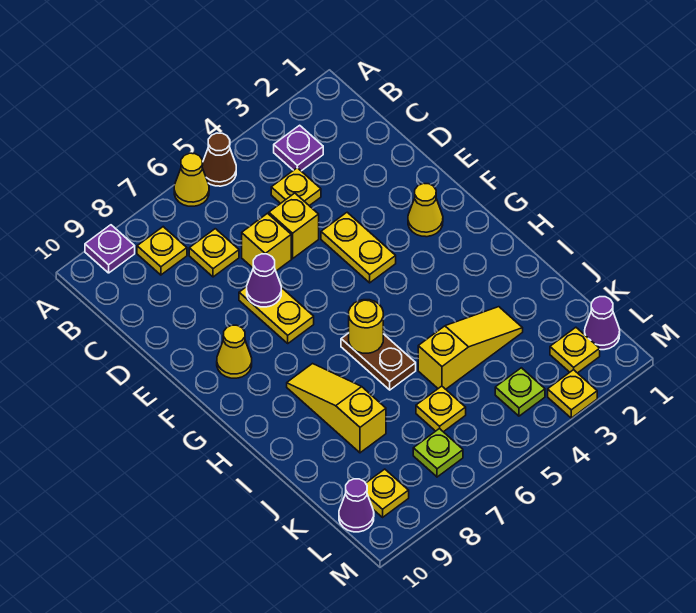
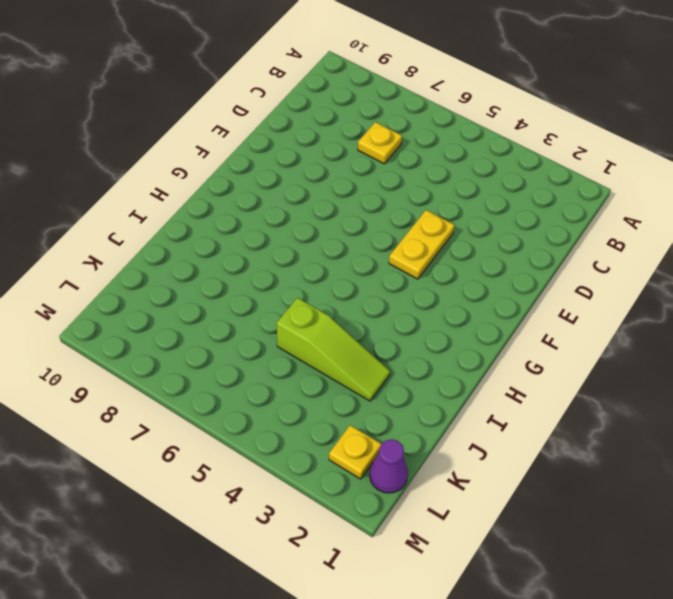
lime 1x3 slope [277,298,390,401] -> yellow 1x3 slope [418,307,523,389]
none -> brown 1x1 cone [202,133,236,186]
none -> yellow 1x1 cone [174,153,209,206]
none -> purple 1x1 plate [85,225,135,273]

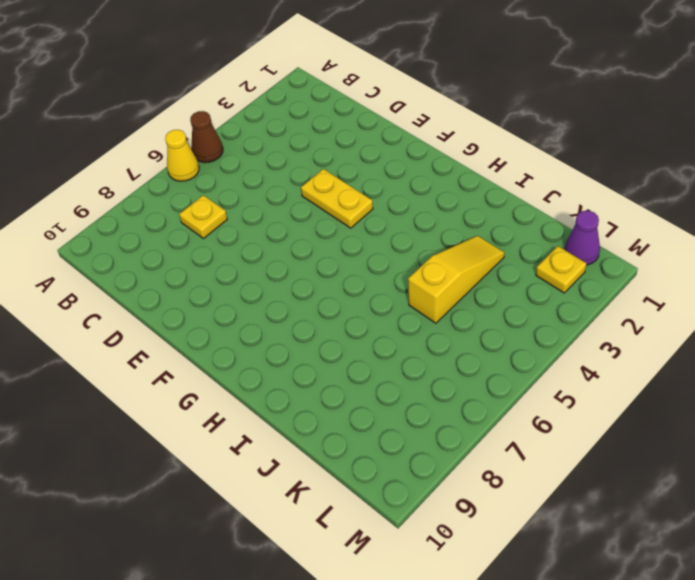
none -> purple 1x1 plate [85,225,135,273]
none -> purple 1x1 plate [274,125,323,171]
none -> yellow 1x1 plate [137,227,187,275]

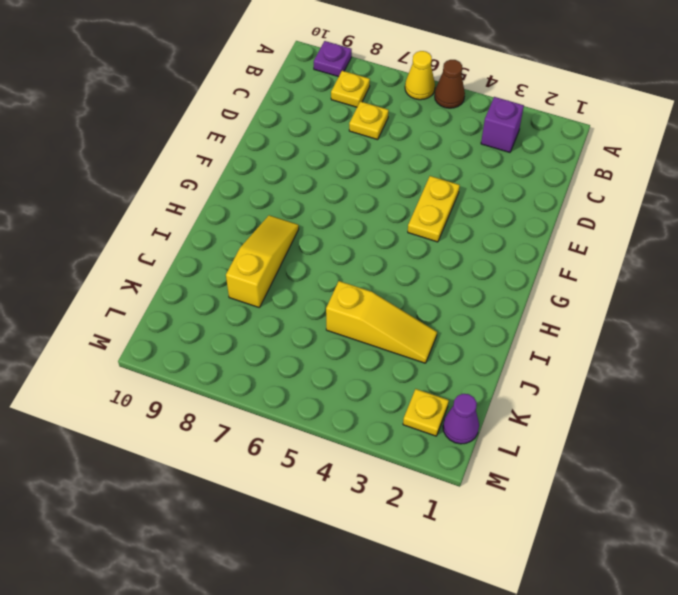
purple 1x1 brick [481,97,524,152] -> purple 1x1 plate [274,125,323,171]
none -> yellow 1x1 plate [271,168,321,206]
none -> yellow 1x1 brick [269,193,319,259]
none -> yellow 1x1 brick [242,213,291,271]

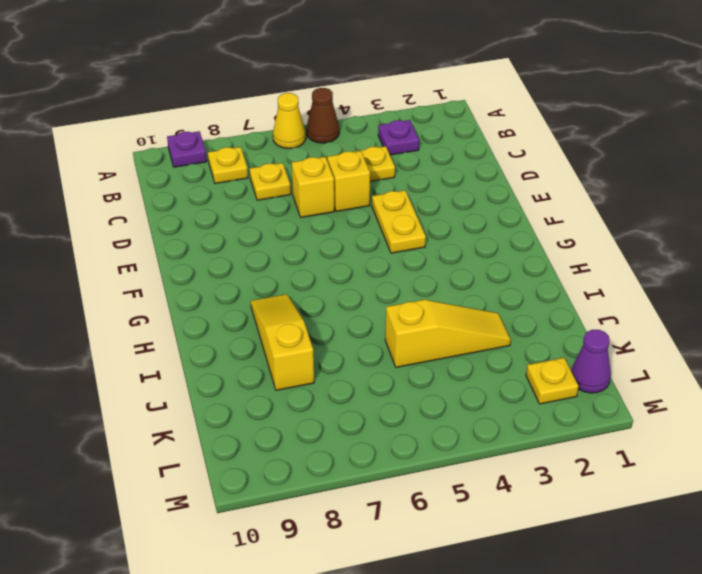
none -> yellow 1x2 plate [239,287,314,343]
none -> yellow 1x1 cone [408,183,443,237]
none -> yellow 1x1 cone [217,325,252,378]

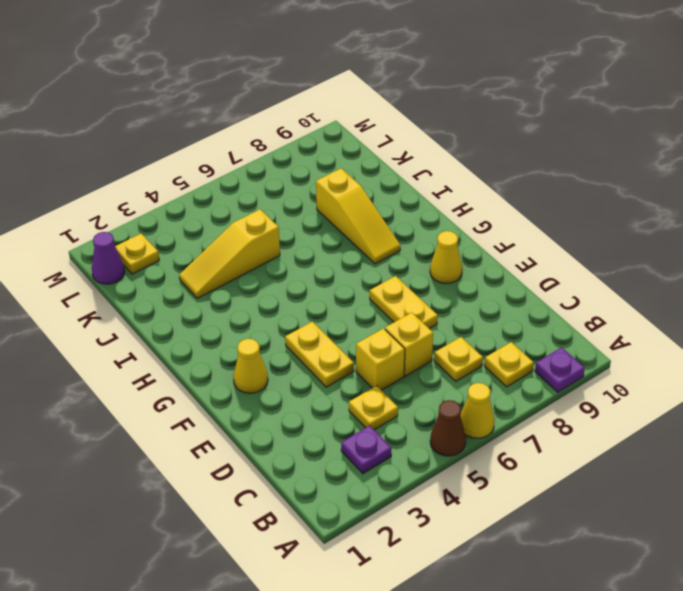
none -> brown 1x2 plate [341,333,416,390]
none -> yellow 1x1 plate [416,386,466,432]
none -> lime 1x1 plate [495,368,545,416]

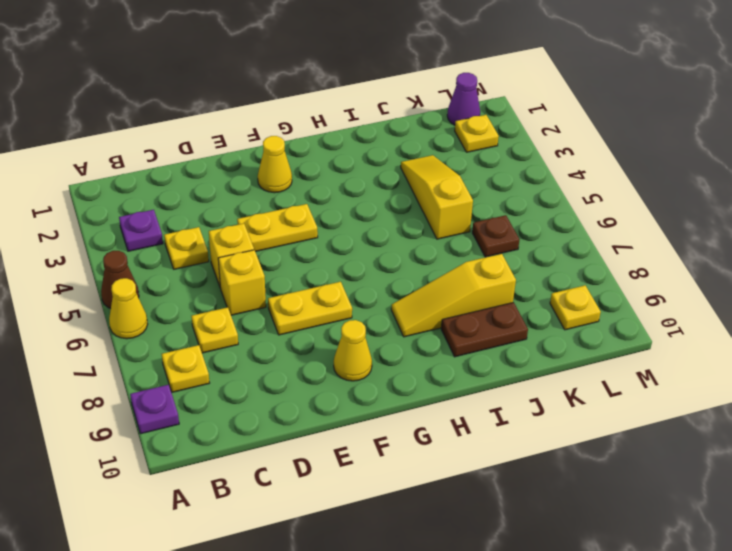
brown 1x2 plate [441,302,528,357] -> brown 1x2 plate moved to [341,333,416,390]
brown 1x1 plate [472,215,520,257] -> yellow 1x1 plate [416,386,466,432]
none -> lime 1x1 plate [495,368,545,416]
none -> lime 1x1 plate [413,429,463,477]
none -> purple 1x1 cone [339,479,374,532]

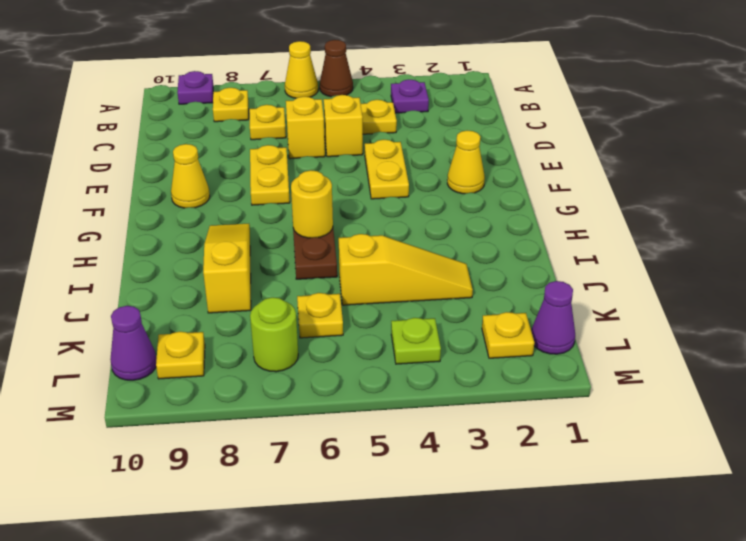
lime 1x1 round brick [250,297,298,372] -> lime 1x1 plate [413,429,463,477]
none -> yellow 1x1 plate [548,370,597,418]
none -> purple 1x1 cone [247,254,281,307]

